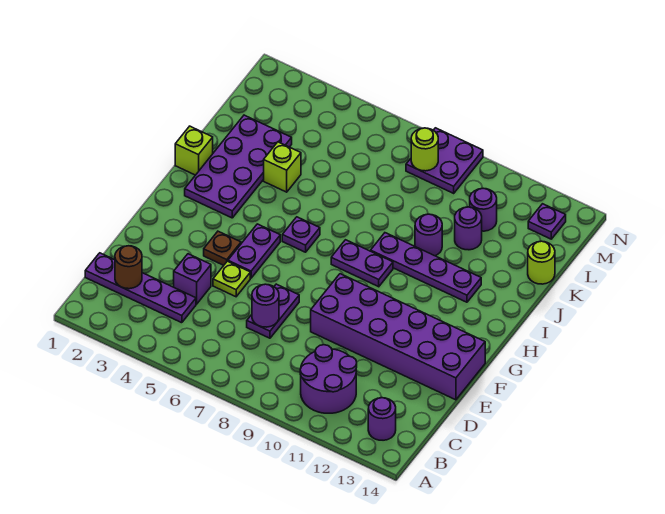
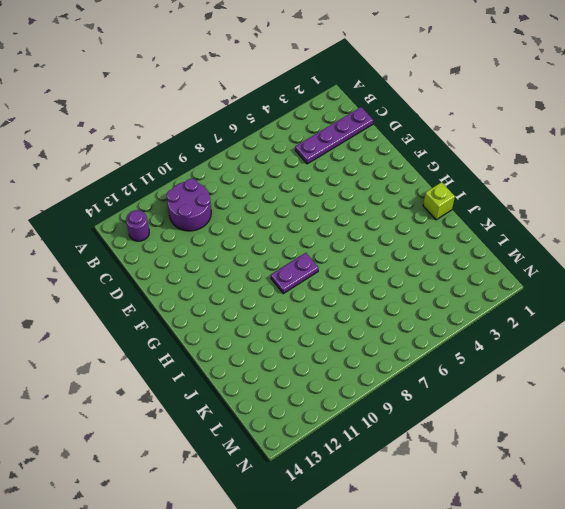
none -> purple 1x1 brick [174,254,211,304]
none -> purple 1x2 plate [247,284,299,338]
none -> lime 1x1 plate [213,261,250,297]

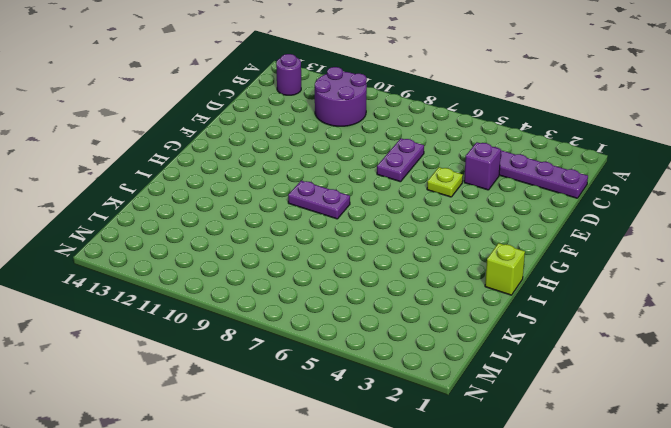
none -> purple 2x6 brick [311,274,485,400]
none -> brown 1x1 plate [204,231,241,265]
none -> purple 1x2 plate [228,224,280,278]

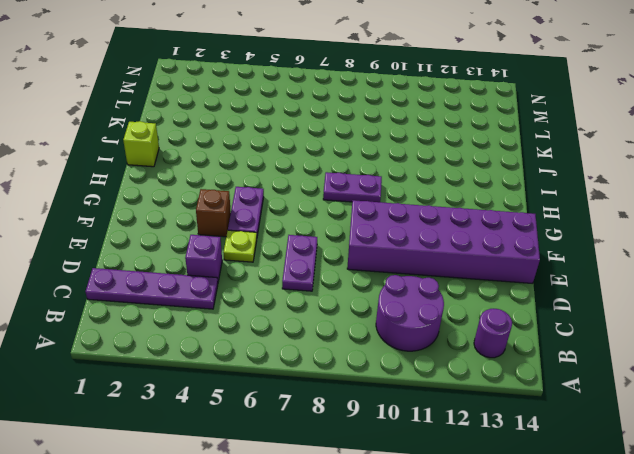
brown 1x1 brick [196,189,231,237] -> brown 1x1 plate [204,231,241,265]
none -> purple 2x4 plate [185,115,292,218]
none -> purple 1x1 plate [282,217,320,252]
none -> purple 1x4 plate [371,233,481,302]

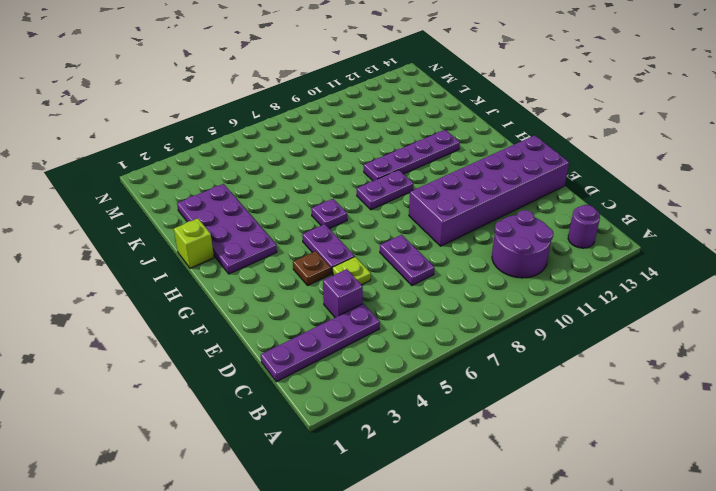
none -> lime 1x1 brick [264,142,301,192]
none -> purple 1x1 round brick [415,214,442,256]
none -> purple 1x1 round brick [455,207,482,250]

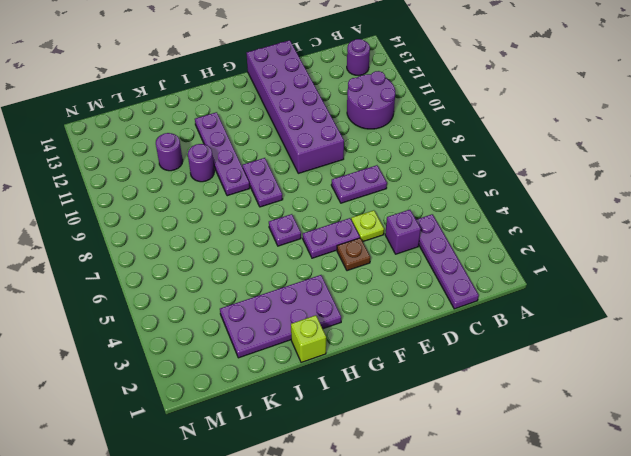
none -> lime 1x1 brick [264,142,301,192]
none -> lime 1x1 round brick [528,241,555,284]
none -> purple 1x1 round brick [470,188,497,231]

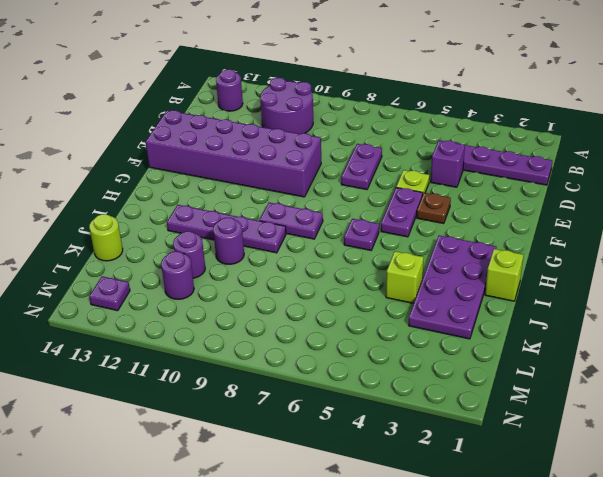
none -> purple 2x2 plate [406,128,483,193]
none -> brown 1x1 round brick [115,246,142,289]
none -> purple 1x1 round brick [252,284,279,327]

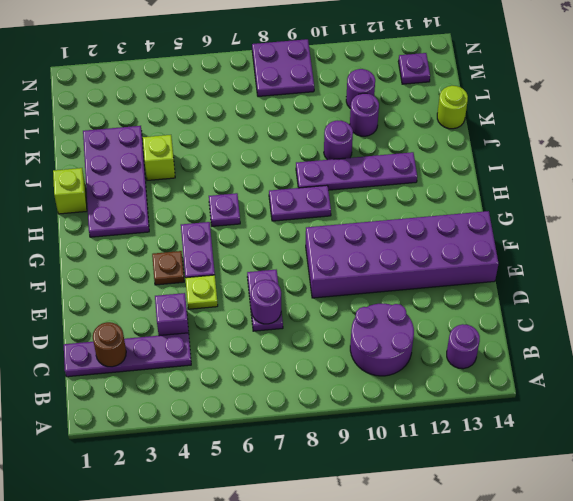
none -> lime 1x1 round brick [411,128,438,171]

